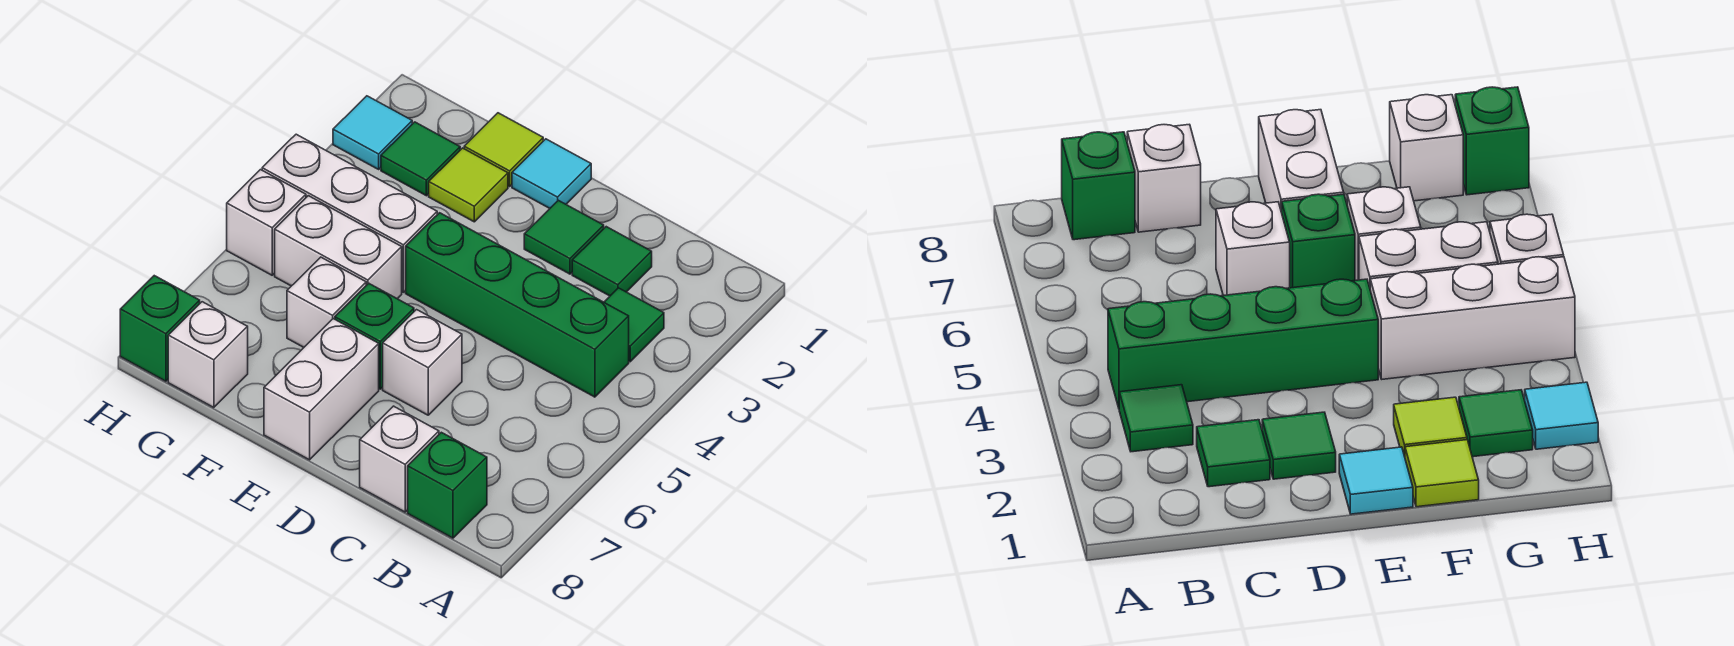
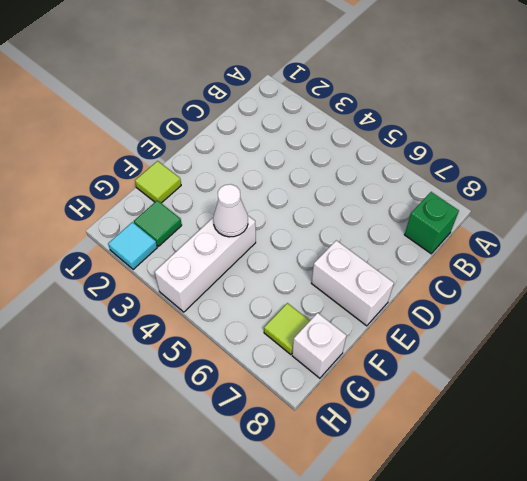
white 1x1 cone [213,184,248,237] -> none
lime 1x1 tile [264,303,310,355] -> lime 1x1 tile moved to [429,148,508,222]
none -> green 1x1 tile [604,288,664,362]
none -> green 1x4 brick [406,213,629,397]
none -> green 1x1 tile [572,227,652,296]

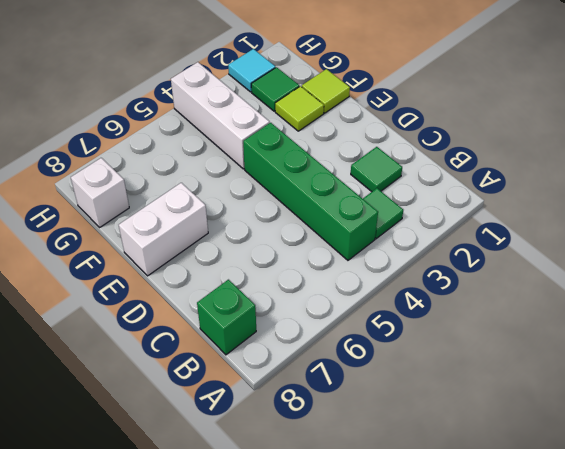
none -> white 1x1 brick [360,406,439,512]
none -> green 1x1 tile [524,200,604,274]
none -> white 1x1 brick [383,310,462,415]

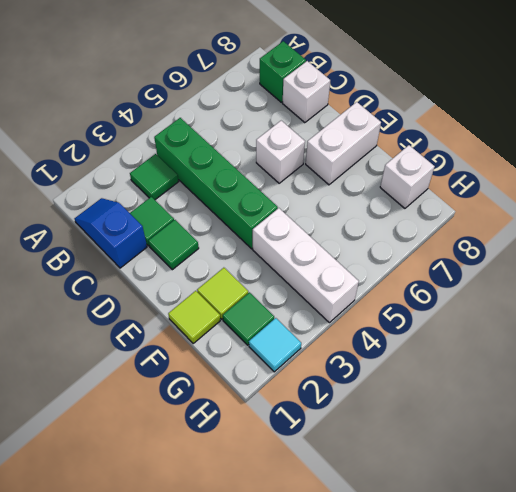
blue 1x2 slope [75,198,147,268] -> none
none -> cyan 1x1 tile [512,139,591,208]
none -> green 1x1 brick [335,283,414,389]
none -> white 1x2 brick [275,196,402,299]

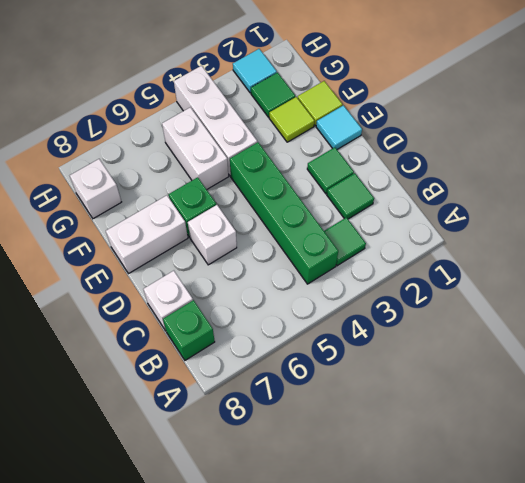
none -> white 1x1 brick [287,257,366,347]
none -> white 1x1 brick [227,170,306,275]
none -> green 1x1 brick [120,276,200,381]

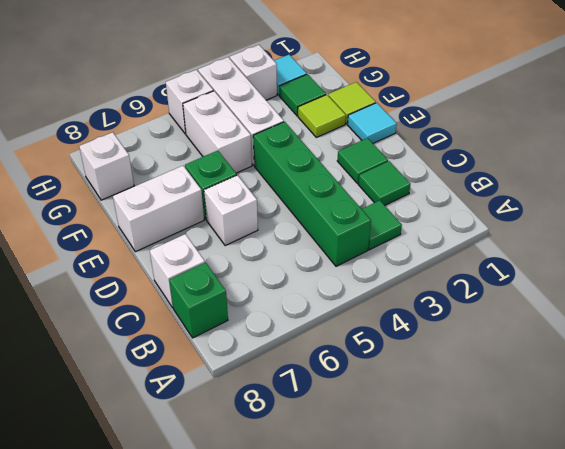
white 1x1 brick [230,45,277,100] -> white 1x1 brick moved to [287,257,366,347]
none -> green 1x1 brick [120,276,200,381]

